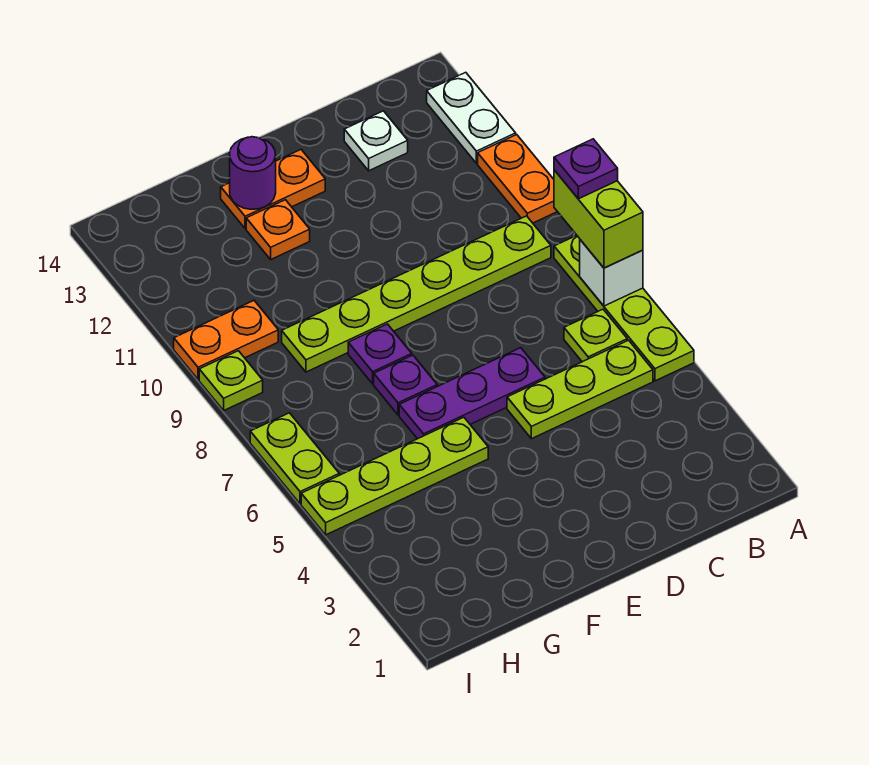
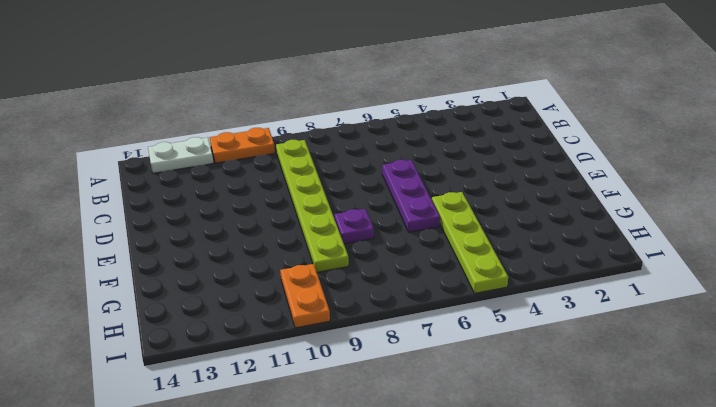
none -> lime 1x4 plate [554,236,694,381]
none -> lime 1x3 plate [507,340,653,439]
none -> lime 1x1 plate [564,309,627,362]

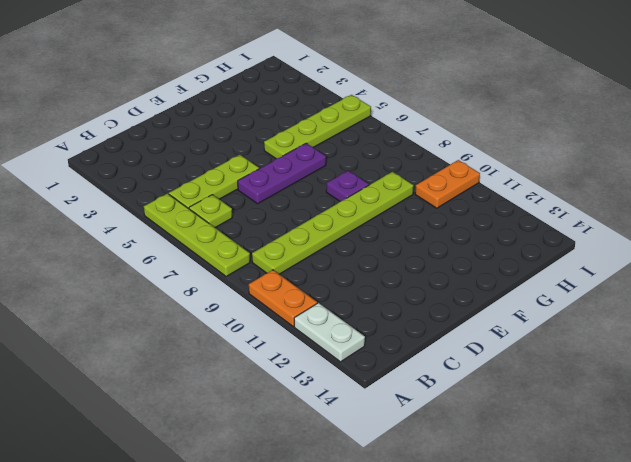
none -> white 1x1 plate [344,111,408,171]
none -> orange 1x2 plate [221,150,325,229]
none -> purple 1x1 plate [374,355,437,415]

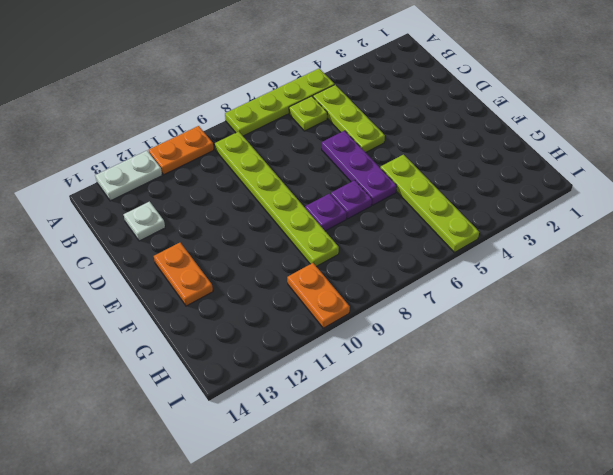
none -> orange 1x1 plate [246,200,310,259]
none -> lime 1x2 plate [250,413,339,504]
none -> lime 1x1 plate [199,351,263,410]

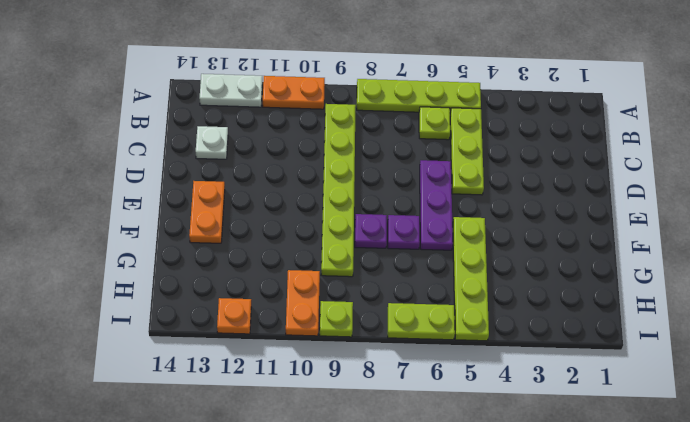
orange 1x1 plate [217,298,251,334] -> orange 1x1 plate moved to [246,200,310,259]
none -> white 1x1 brick [580,240,643,306]
none -> purple 1x1 round brick [230,137,276,209]
none -> lime 1x2 brick [554,170,643,268]

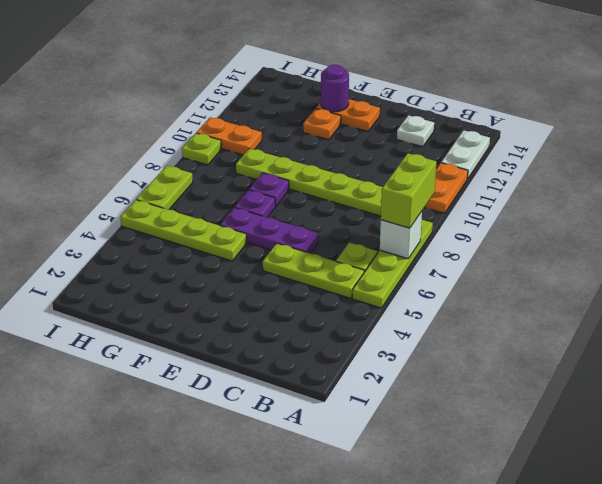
none -> purple 1x1 plate [554,139,618,199]

